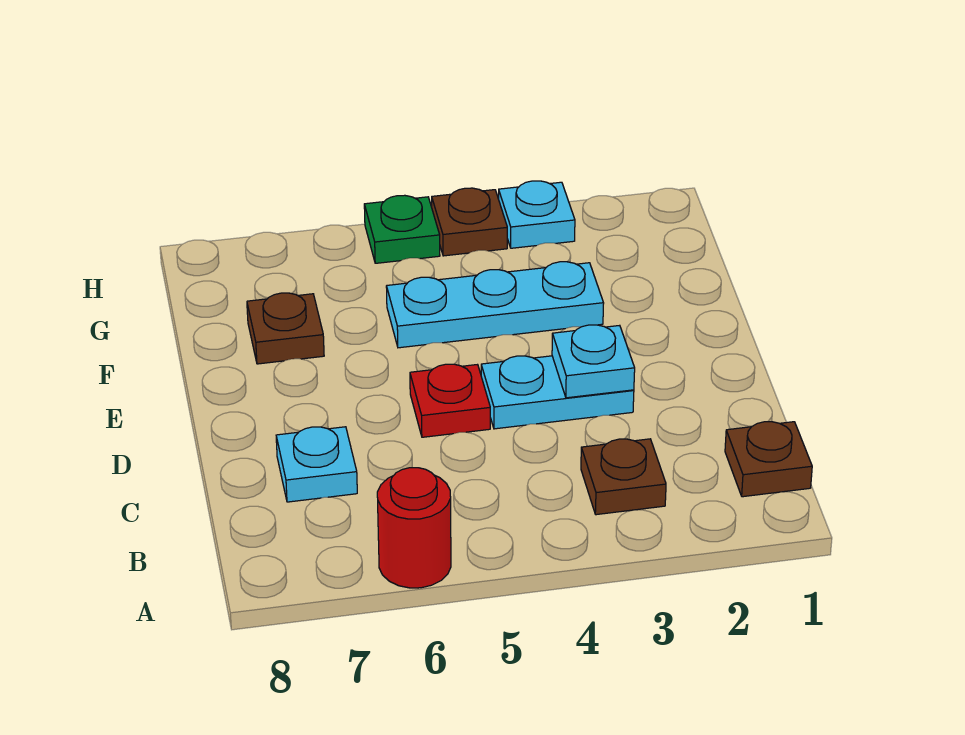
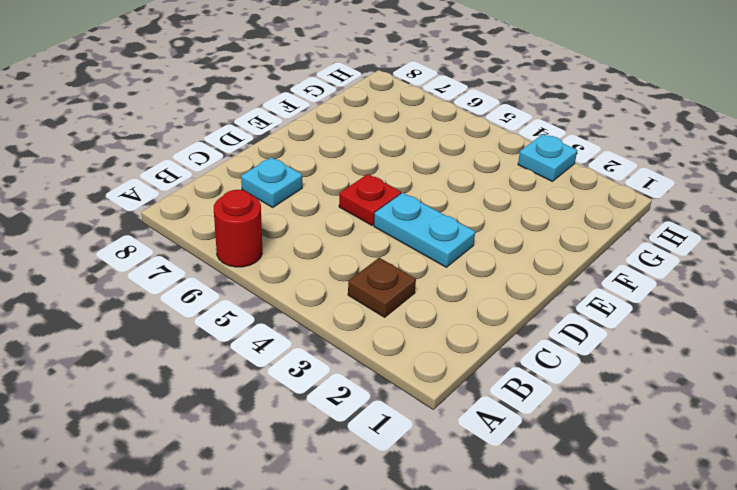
none -> brown 1x1 plate [725,422,812,497]
none -> cyan 1x3 plate [386,262,604,348]
none -> brown 1x1 plate [247,293,324,364]

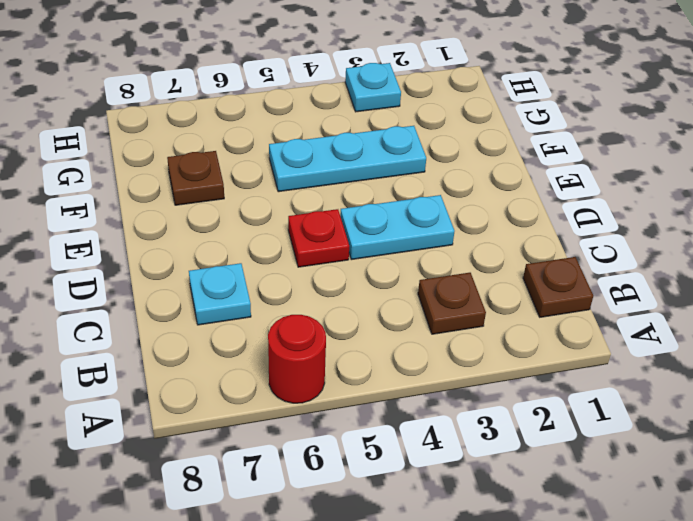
none -> brown 1x1 plate [432,188,507,256]
none -> green 1x1 plate [364,195,440,263]
none -> cyan 1x1 plate [552,325,635,398]

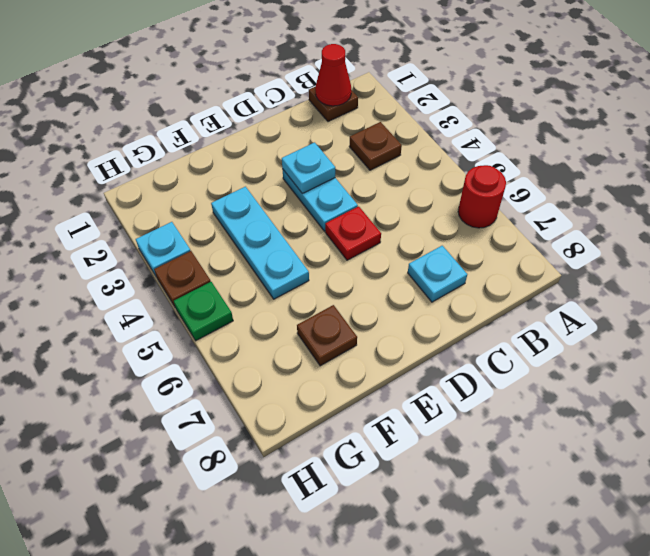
red 1x1 cone [315,44,351,106] -> none

